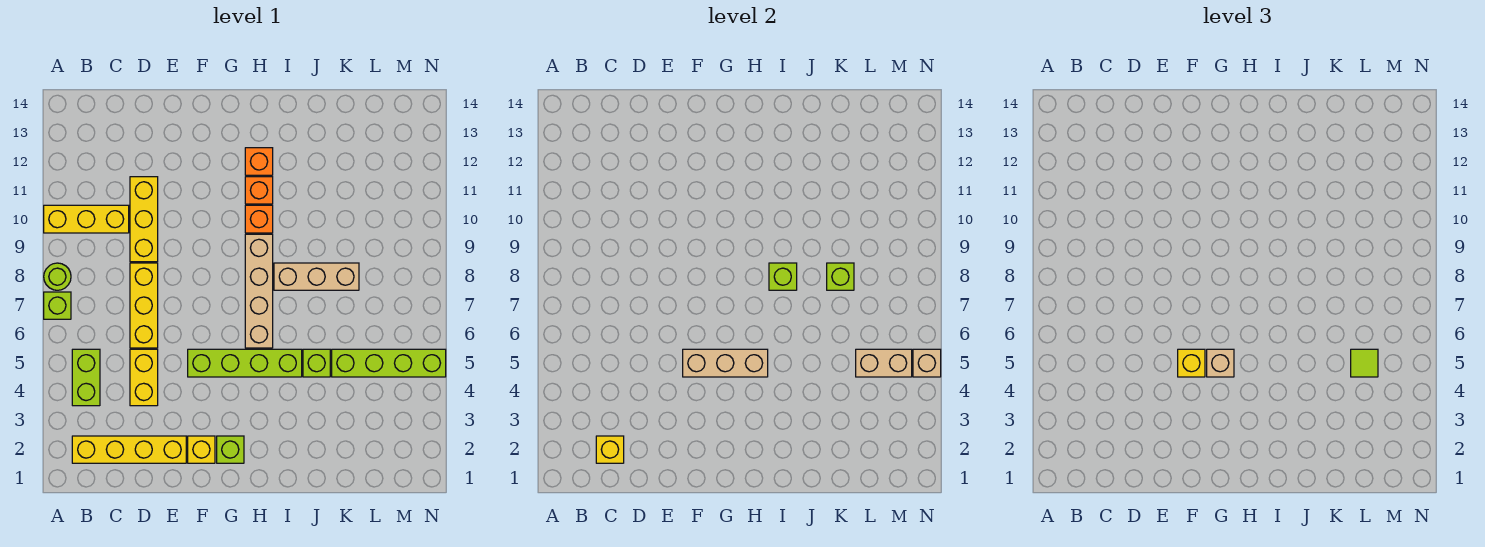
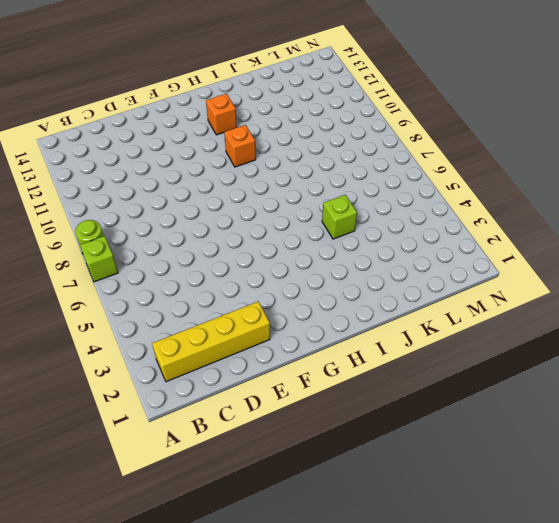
none -> yellow 1x3 brick [44,205,129,233]
none -> lime 1x2 brick [72,349,100,406]
none -> yellow 1x2 brick [130,349,158,406]

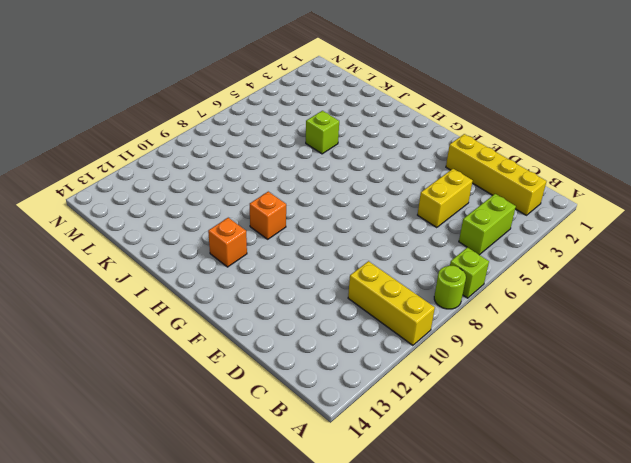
none -> yellow 1x3 brick [130,263,158,348]
none -> yellow 1x3 brick [130,177,158,262]
none -> yellow 1x1 brick [188,436,215,463]

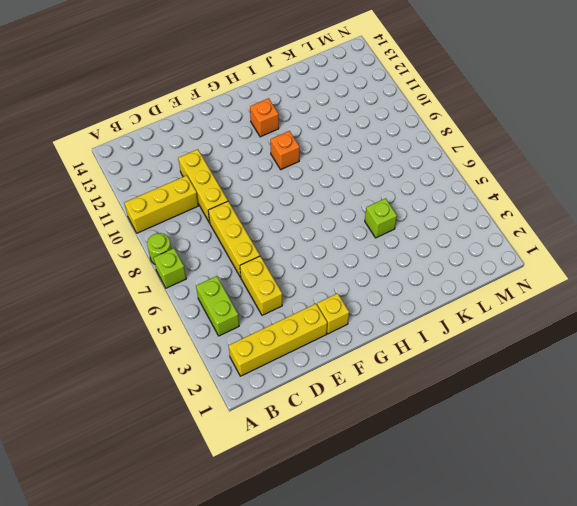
none -> lime 1x4 brick [188,349,302,377]
none -> lime 1x1 brick [217,436,244,463]
none -> tan 1x4 brick [245,234,273,348]

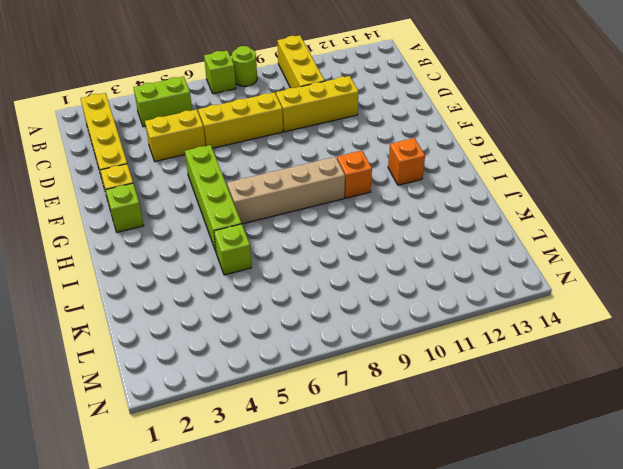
none -> orange 1x1 brick [245,177,273,204]
none -> tan 1x3 brick [274,263,359,290]
none -> lime 1x4 brick [332,349,446,377]

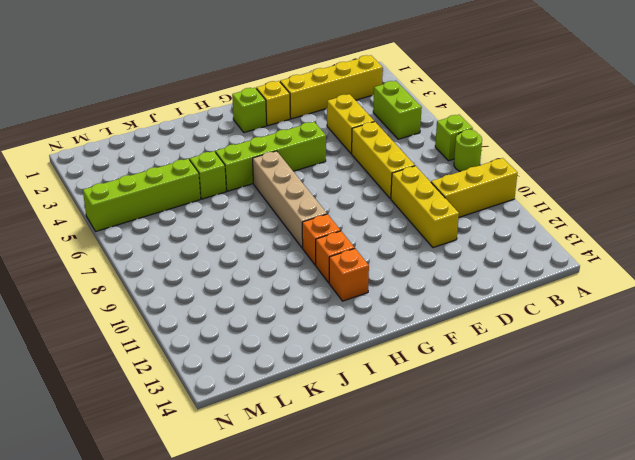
none -> tan 1x3 brick [274,263,359,290]
none -> yellow 1x1 brick [596,436,624,463]
none -> tan 1x3 brick [683,349,768,377]

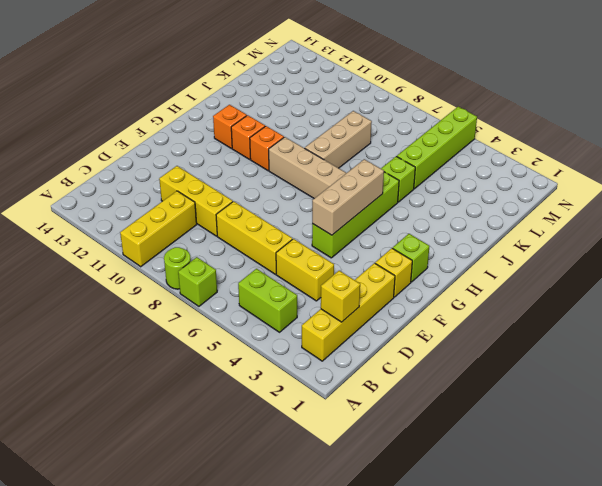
none -> lime 1x1 brick [769,263,797,290]
none -> lime 1x1 brick [827,263,854,290]
none -> tan 1x2 brick [856,349,912,377]

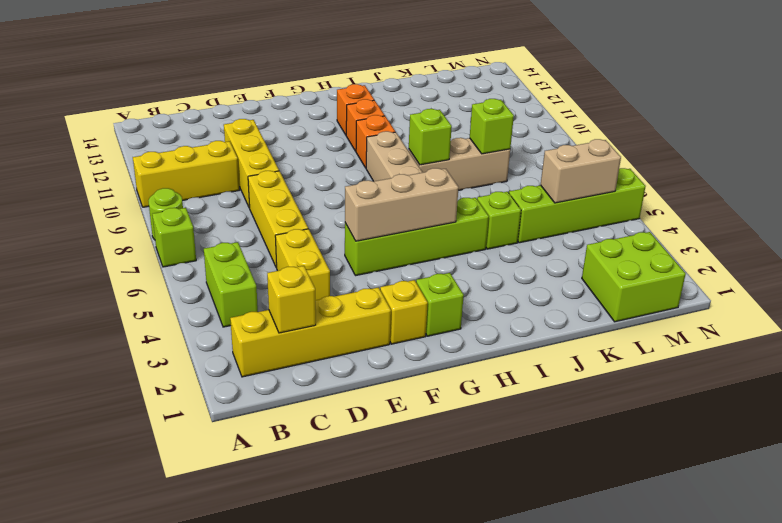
lime 2x2 brick [582,232,686,322] -> none
none -> tan 1x1 brick [913,349,941,377]
none -> yellow 1x1 brick [1178,349,1205,377]
none -> tan 1x1 brick [1207,349,1234,377]

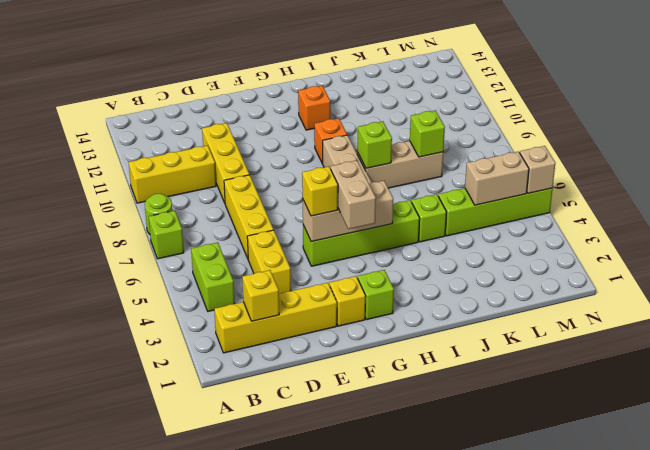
tan 1x2 brick [331,160,376,229] -> tan 1x1 brick [1207,349,1234,377]
none -> orange 1x1 brick [245,177,273,204]
none -> lime 1x1 tile [1351,349,1378,377]

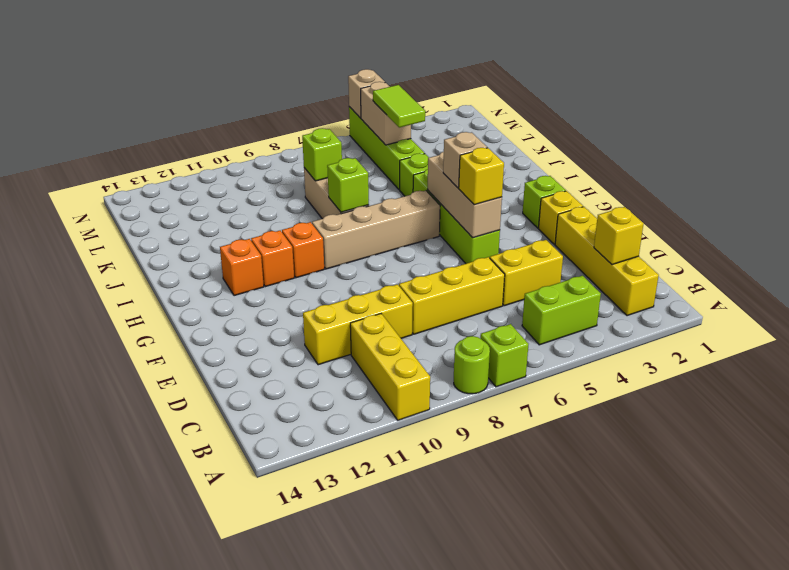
lime 1x2 tile [373,85,425,128] -> lime 1x1 tile [1351,349,1378,377]

